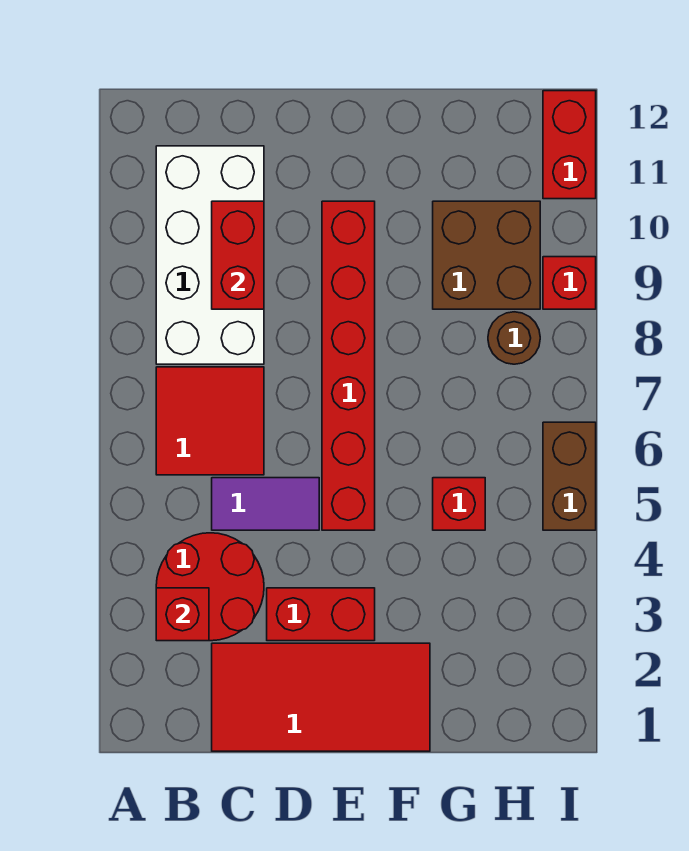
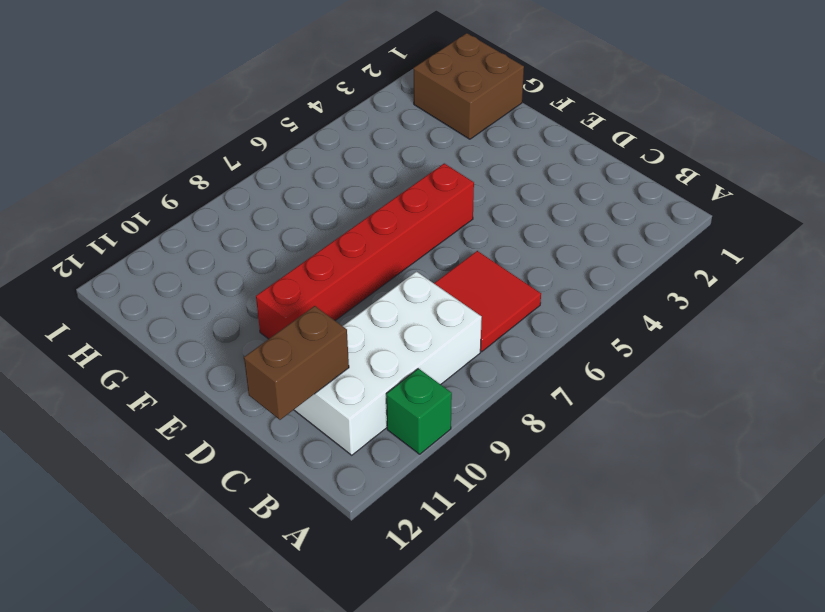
green 1x1 brick [386,369,452,454] -> none
brown 1x2 brick [244,306,349,420] -> brown 1x2 brick moved to [543,422,596,530]
brown 2x2 brick [414,33,524,139] -> brown 2x2 brick moved to [433,201,540,309]
none -> red 2x2 round brick [156,533,264,641]
none -> red 2x4 tile [212,643,430,751]
none -> purple 1x2 tile [212,478,319,530]

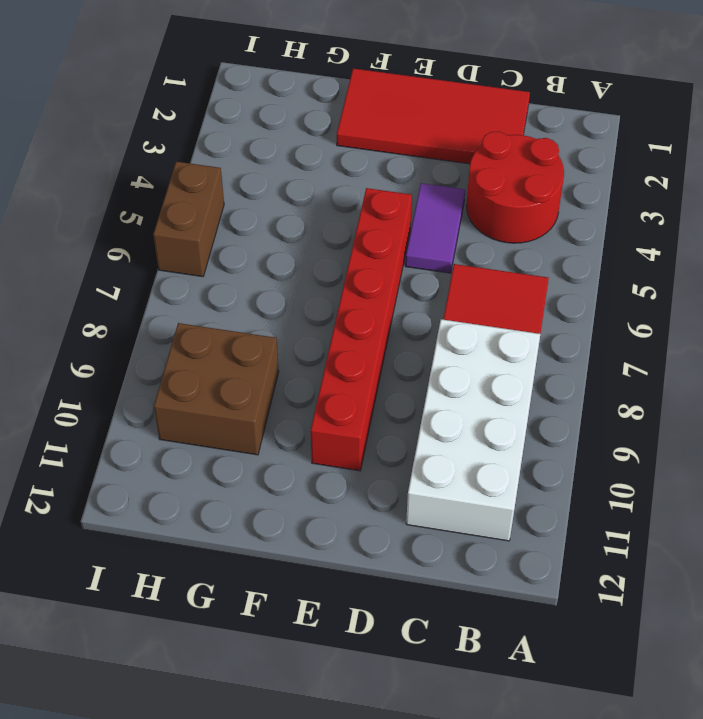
purple 1x2 tile [405,183,465,273] -> purple 1x2 tile turned to [212,478,319,530]
none -> red 1x2 brick [267,588,375,641]
none -> red 1x1 brick [433,478,485,530]
none -> brown 1x1 round brick [488,312,540,364]

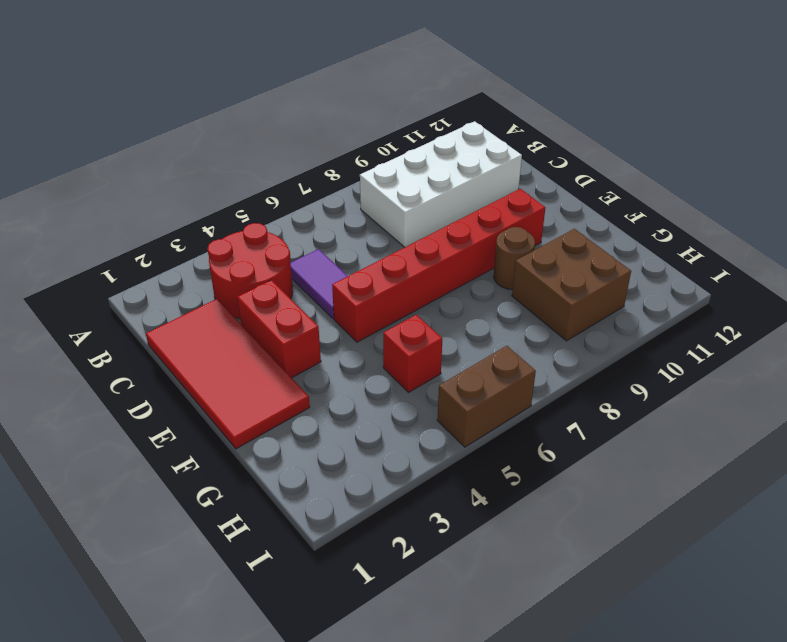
brown 1x1 round brick [494,227,535,290] -> brown 1x1 round brick moved to [488,312,540,364]
none -> red 2x2 tile [156,367,264,475]
none -> red 1x1 brick [543,257,596,309]
none -> red 1x2 brick [543,91,596,199]

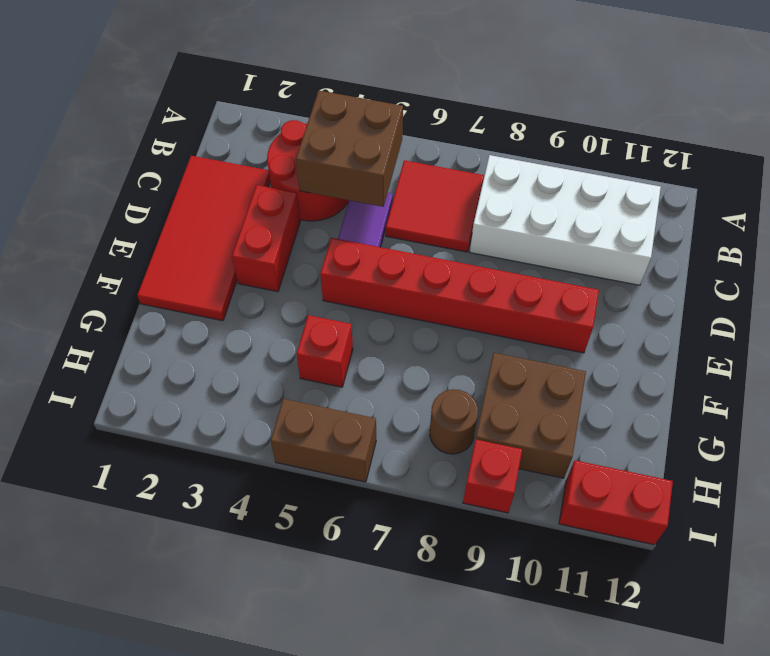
brown 2x2 brick [296,91,403,207] -> none
none -> red 1x1 brick [156,588,209,641]
none -> red 1x2 brick [212,201,264,309]

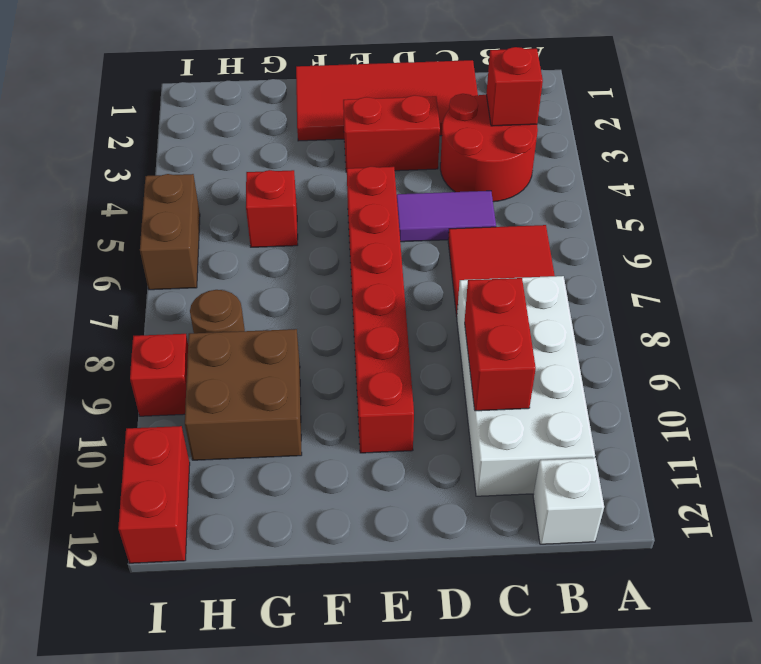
white 1x1 brick [533,458,604,544] -> none

